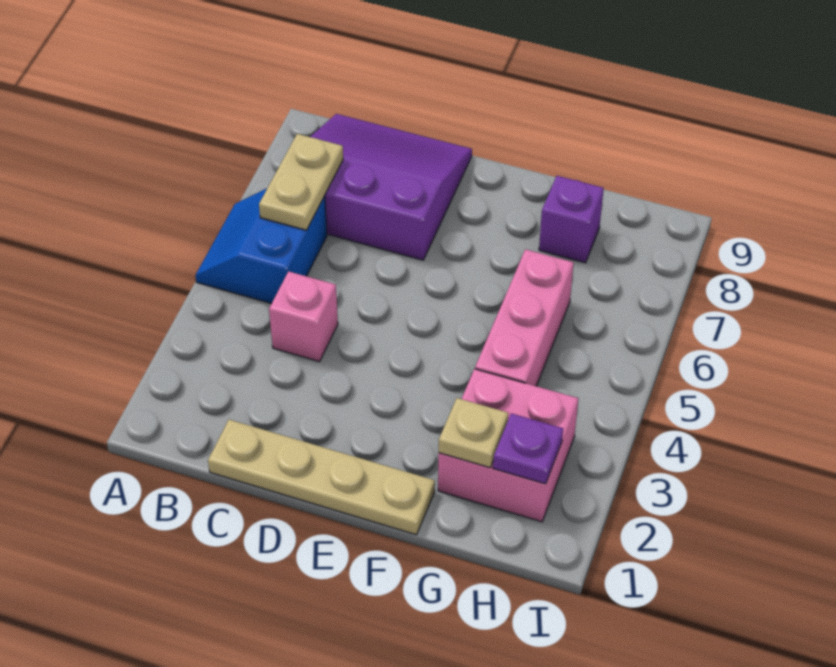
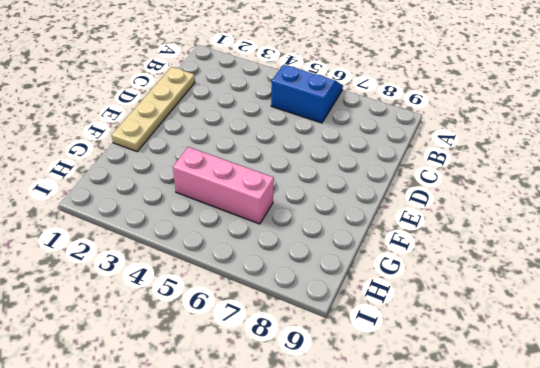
none -> purple 3x3 slope [310,114,472,260]
none -> pink 1x1 brick [269,271,338,362]

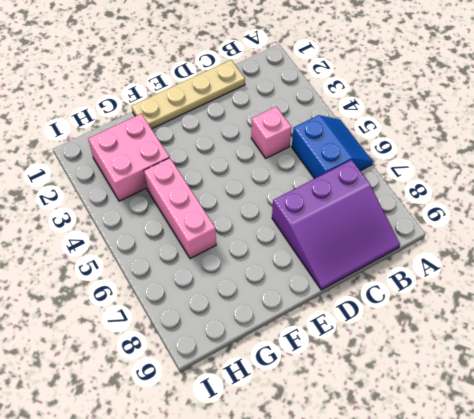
none -> purple 1x1 brick [539,176,604,263]
none -> tan 1x2 plate [259,134,343,230]

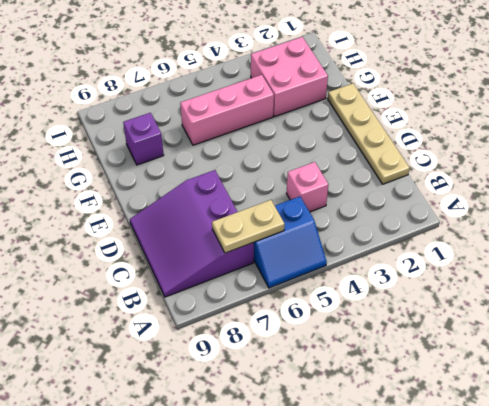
none -> tan 1x1 plate [439,398,508,467]
none -> purple 1x1 plate [493,413,563,484]

